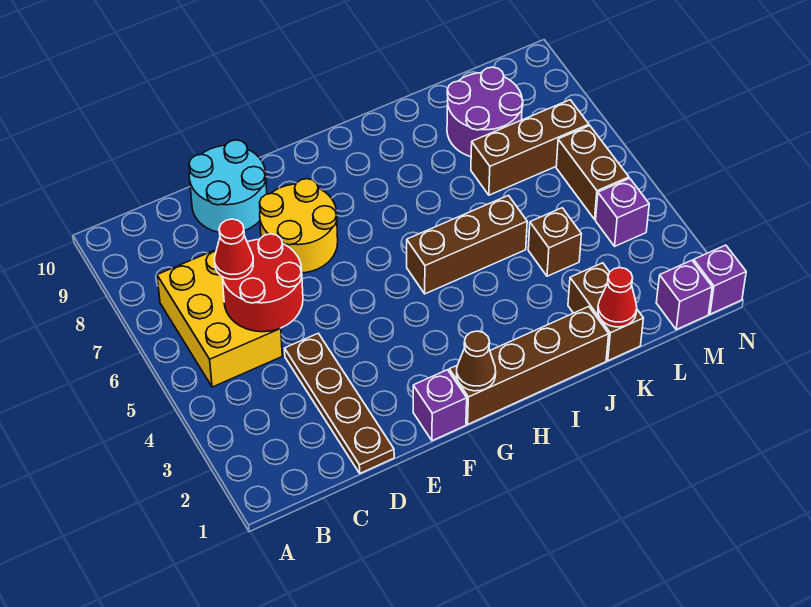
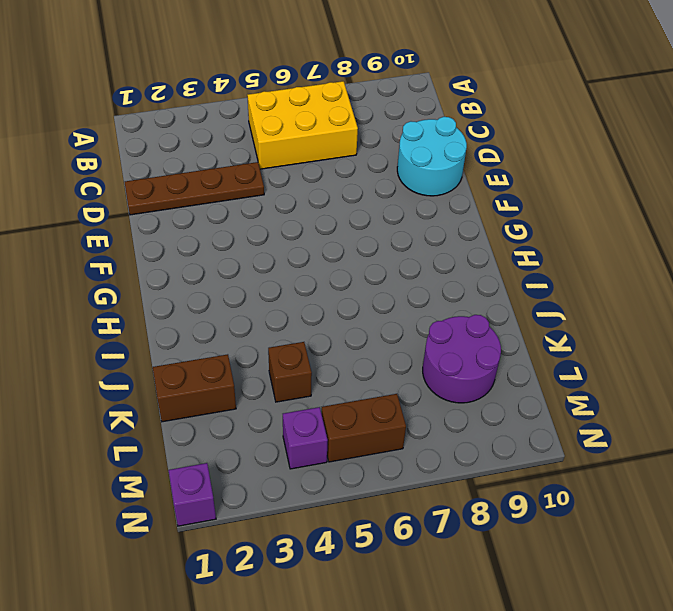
none -> yellow 2x2 round brick [260,179,338,273]
none -> purple 1x1 brick [413,370,467,441]
none -> brown 1x4 brick [449,307,609,424]

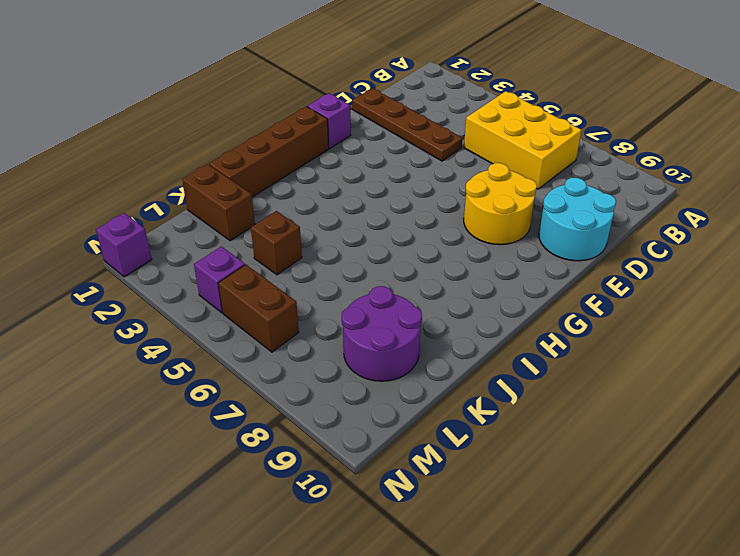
none -> brown 1x3 brick [407,195,527,294]
none -> brown 1x3 brick [471,100,589,195]
none -> purple 1x1 brick [656,260,712,330]

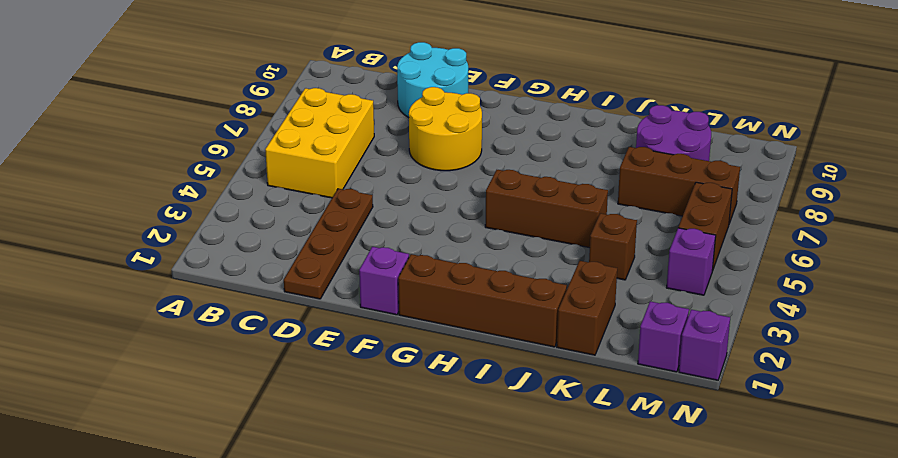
none -> red 2x2 round brick [222,234,303,332]
none -> brown 1x1 cone [457,331,496,391]
none -> red 1x1 cone [598,268,637,327]

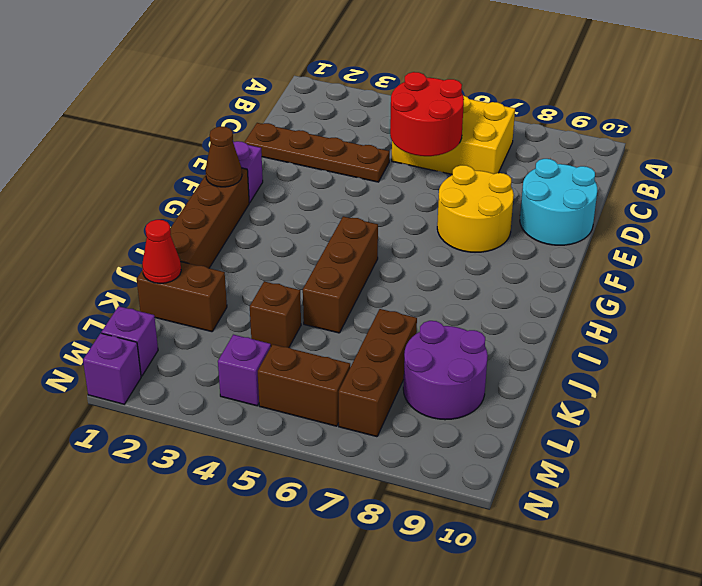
none -> red 1x1 cone [215,219,253,279]

